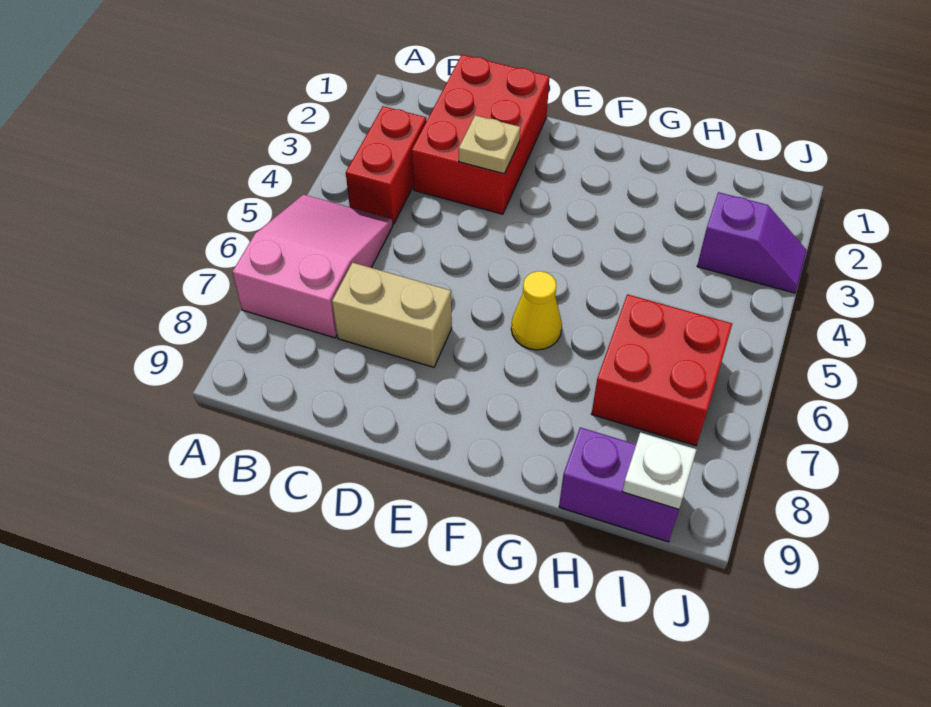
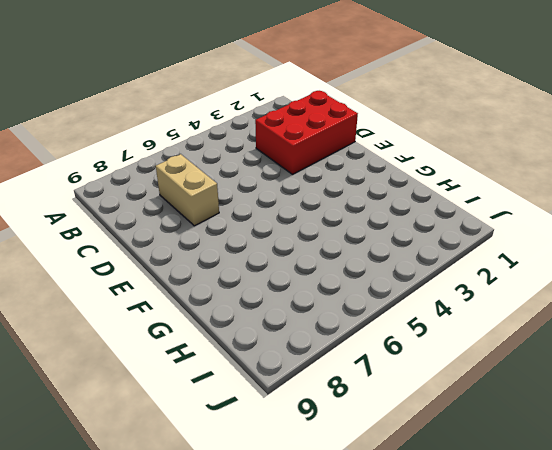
none -> pink 2x3 slope [232,195,393,338]
none -> red 1x2 brick [346,106,426,224]

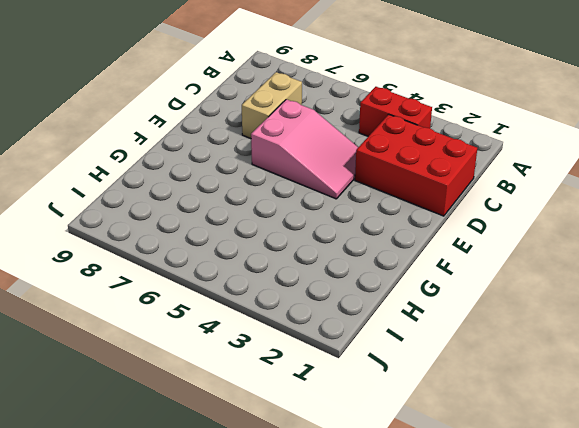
pink 2x3 slope [251,99,358,199] -> pink 2x3 slope moved to [232,195,393,338]
none -> yellow 1x1 cone [511,271,562,350]
none -> red 2x2 brick [592,294,732,446]

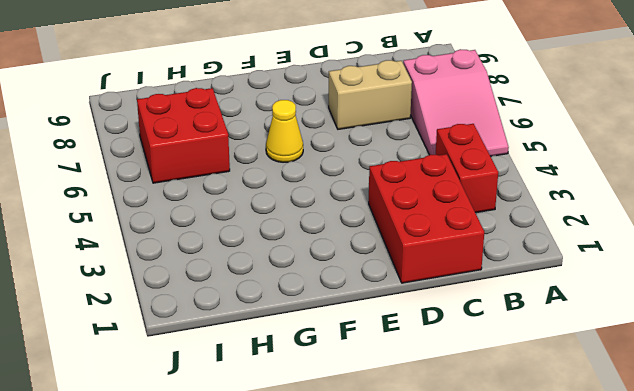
none -> purple 1x2 brick [559,427,679,542]
none -> purple 1x2 slope [697,192,807,293]

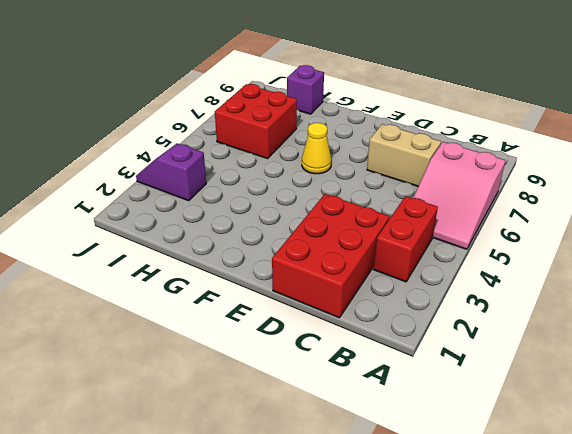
purple 1x1 brick [287,65,324,114] -> purple 1x2 brick [559,427,679,542]
none -> tan 1x1 plate [459,115,520,174]
none -> white 1x1 plate [622,432,697,509]

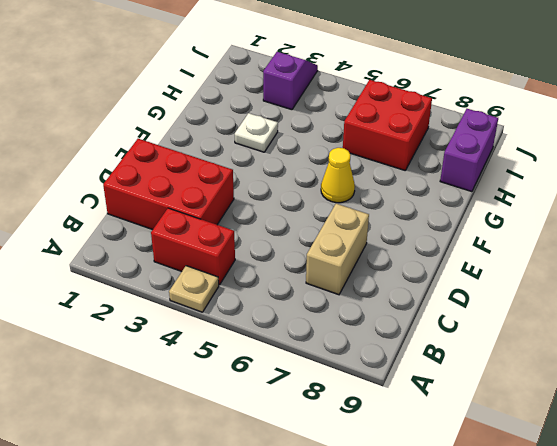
tan 1x1 plate [169,266,219,312] -> tan 1x1 plate moved to [459,115,520,174]
white 1x1 plate [235,113,278,152] -> white 1x1 plate moved to [622,432,697,509]
none -> pink 2x3 slope [232,195,393,338]

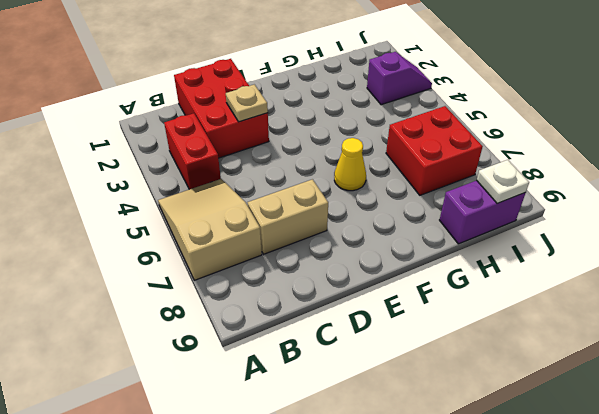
tan 2x3 slope [158,179,262,280] -> pink 2x3 slope [232,195,393,338]

